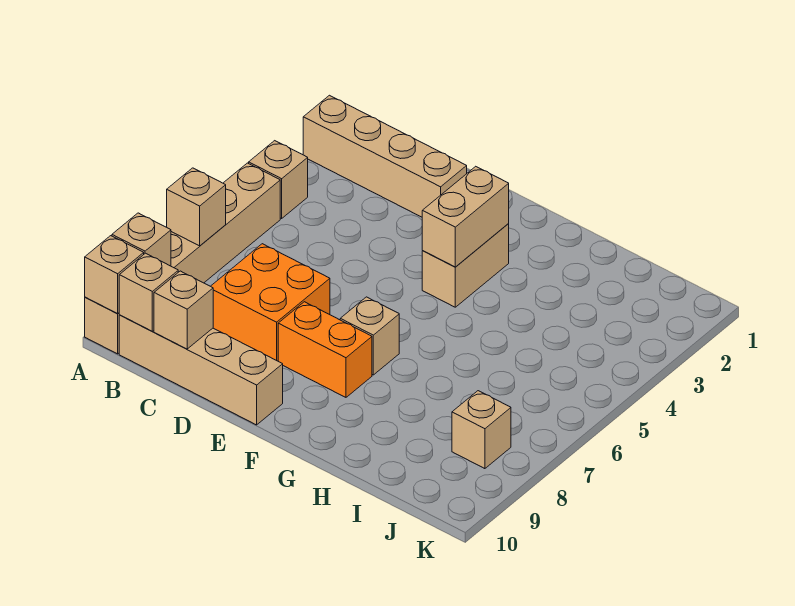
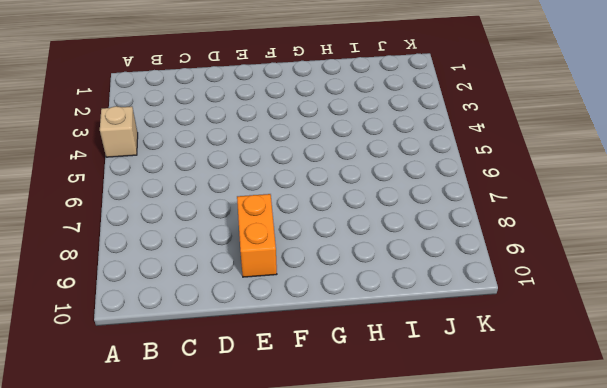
orange 1x2 brick [237,194,277,277] -> orange 1x2 brick turned to [278,302,372,397]
none -> tan 1x4 brick [303,95,467,217]
none -> tan 1x6 brick [85,163,280,354]
none -> tan 1x4 brick [119,315,283,425]

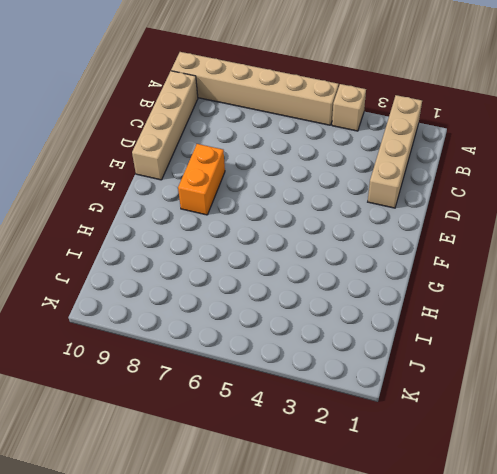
none -> orange 2x2 brick [211,244,330,361]
none -> tan 1x2 brick [422,224,509,307]
none -> tan 1x1 brick [340,297,399,375]

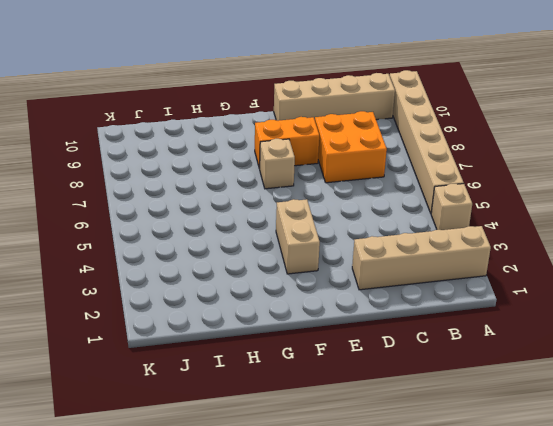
none -> tan 1x1 brick [452,391,511,469]
none -> tan 1x1 brick [167,168,226,246]
none -> tan 1x1 brick [112,213,171,266]

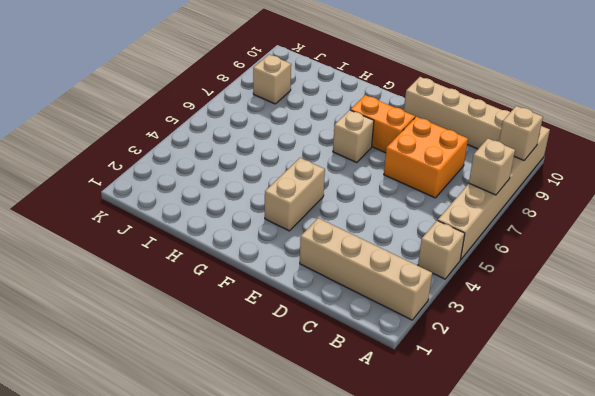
none -> tan 1x1 brick [85,236,144,313]
none -> tan 1x1 brick [119,253,178,331]
none -> tan 1x1 brick [154,271,213,349]

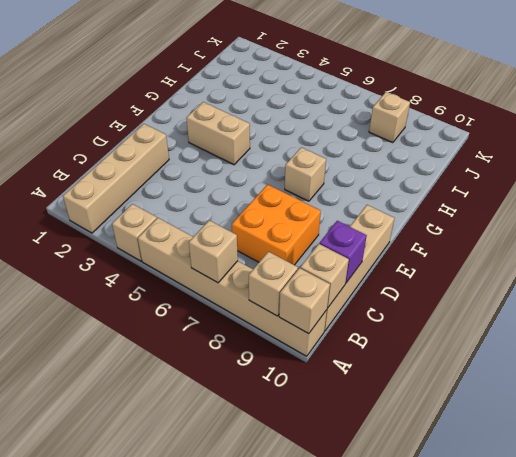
purple 1x1 brick [320,221,367,283] -> tan 1x1 brick [154,271,213,349]
none -> orange 1x2 brick [278,302,372,397]
none -> tan 1x2 brick [422,166,509,267]

